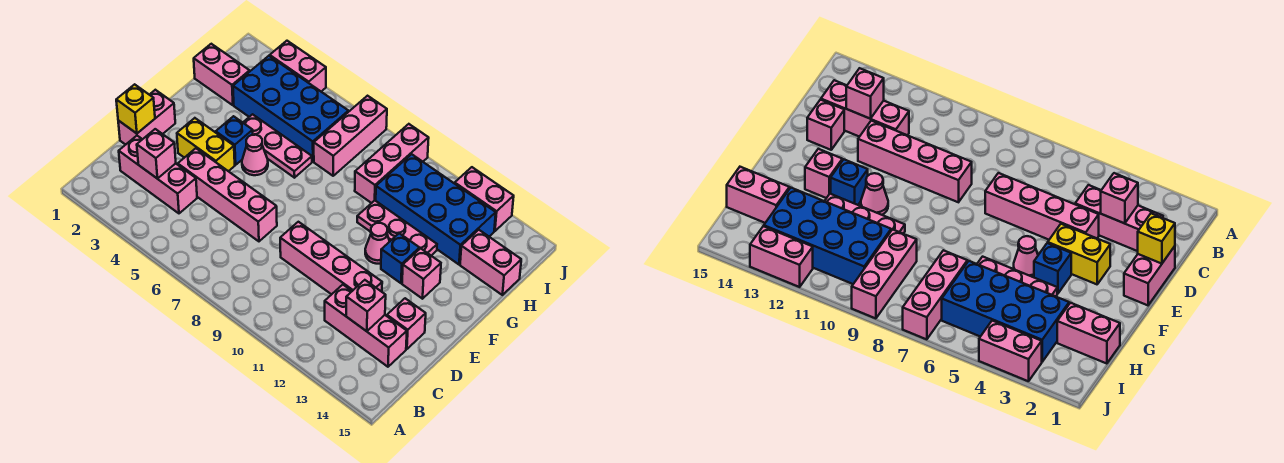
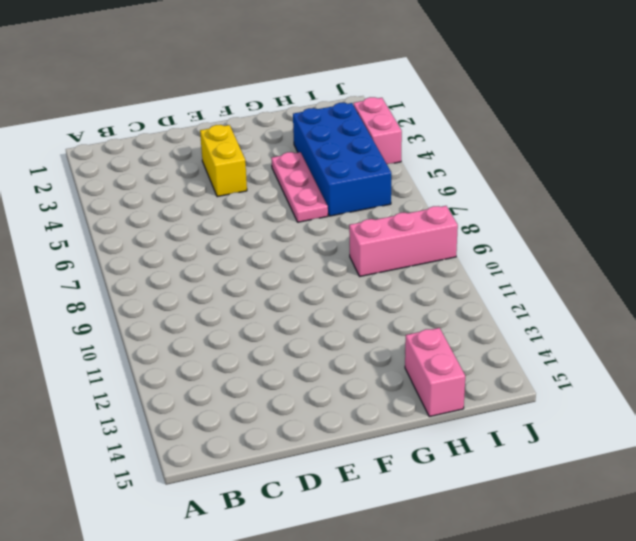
none -> pink 1x3 brick [119,136,197,213]
none -> pink 1x3 brick [325,285,407,367]
none -> pink 1x2 brick [118,90,175,145]

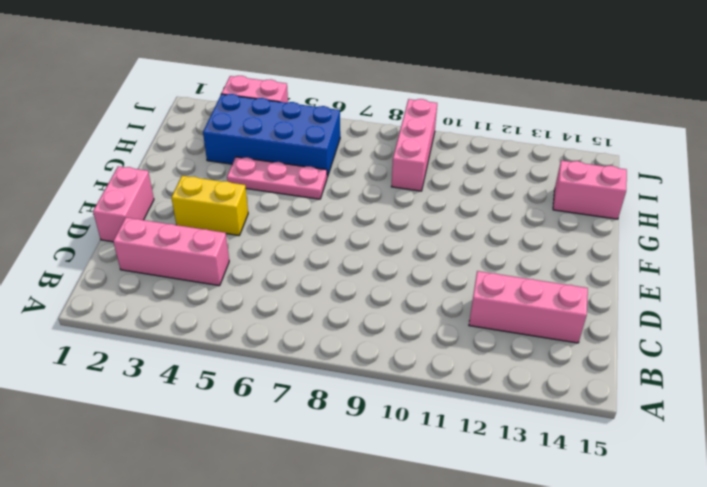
none -> pink 1x4 brick [178,148,277,241]
none -> pink 1x4 brick [280,222,382,294]
none -> pink 1x1 brick [387,298,426,349]

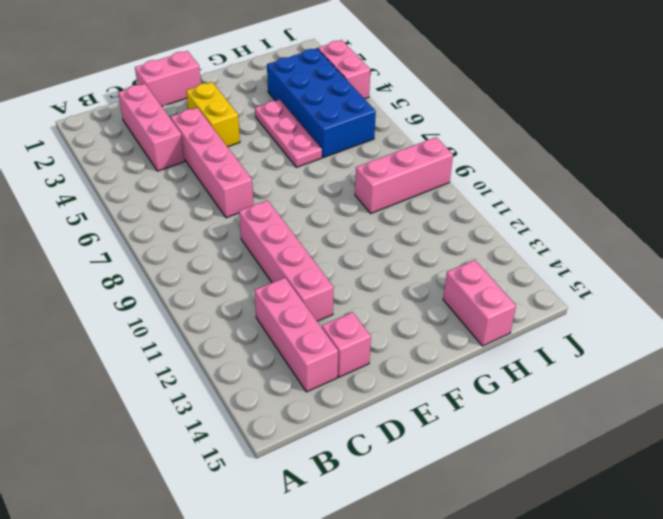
none -> blue 1x1 brick [216,116,253,165]
none -> pink 1x1 cone [242,135,268,175]
none -> pink 1x1 cone [365,223,390,264]

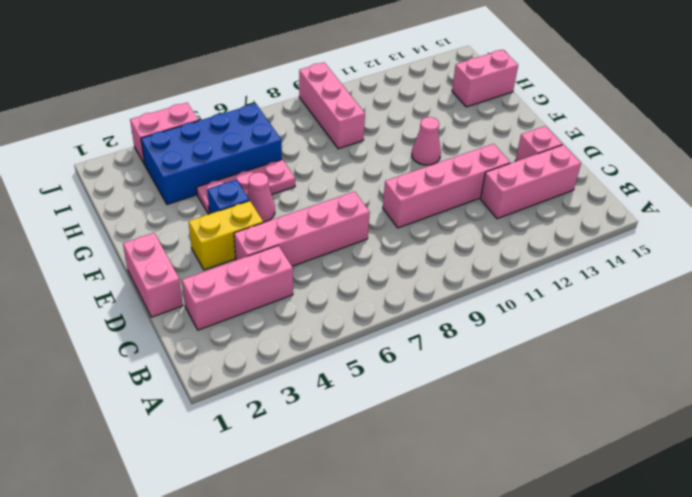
none -> blue 1x1 brick [381,233,419,283]
none -> pink 1x1 brick [402,248,441,299]
none -> pink 1x3 plate [357,201,437,255]

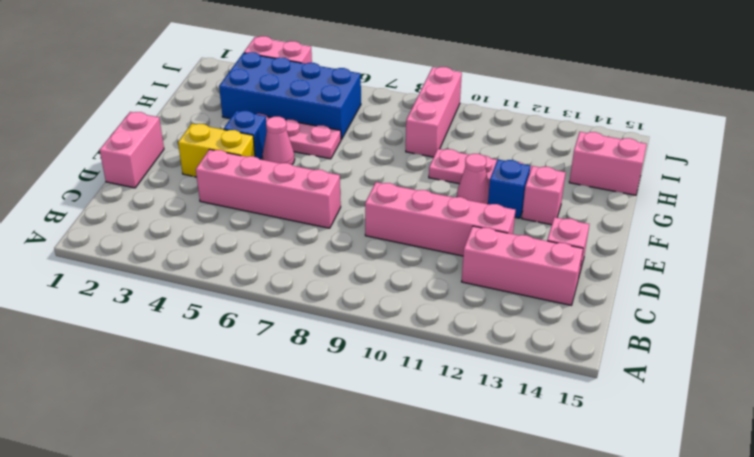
none -> pink 1x3 brick [119,136,197,213]
none -> pink 1x2 brick [194,44,250,105]
none -> pink 1x3 brick [314,96,387,176]

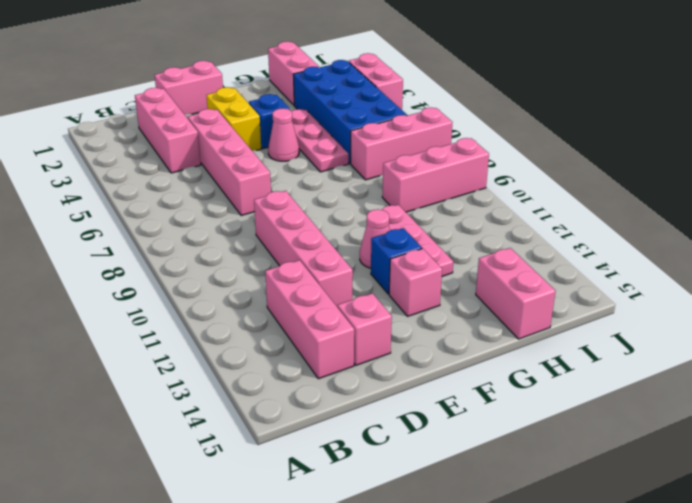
none -> blue 2x4 brick [376,154,496,264]
none -> pink 1x2 brick [455,167,514,231]
none -> pink 1x1 brick [137,129,176,179]

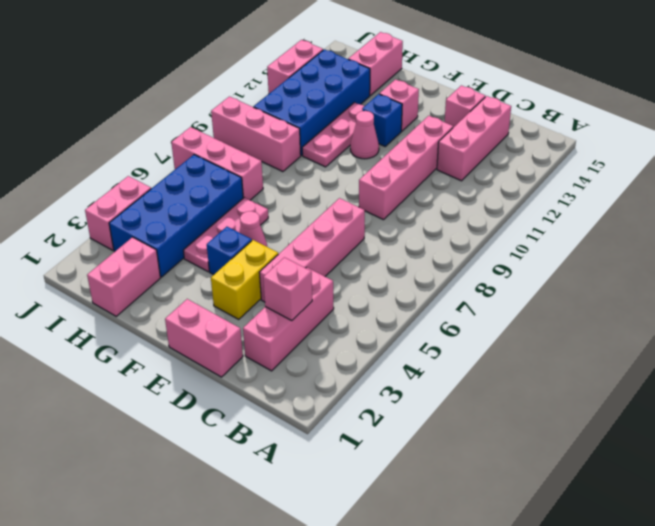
none -> pink 1x1 brick [346,280,386,331]
none -> yellow 1x1 brick [116,84,155,133]

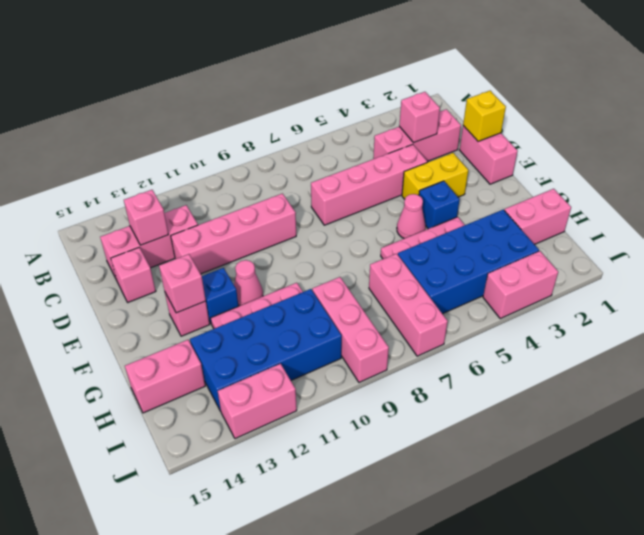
pink 1x1 brick [159,254,206,313] -> none

